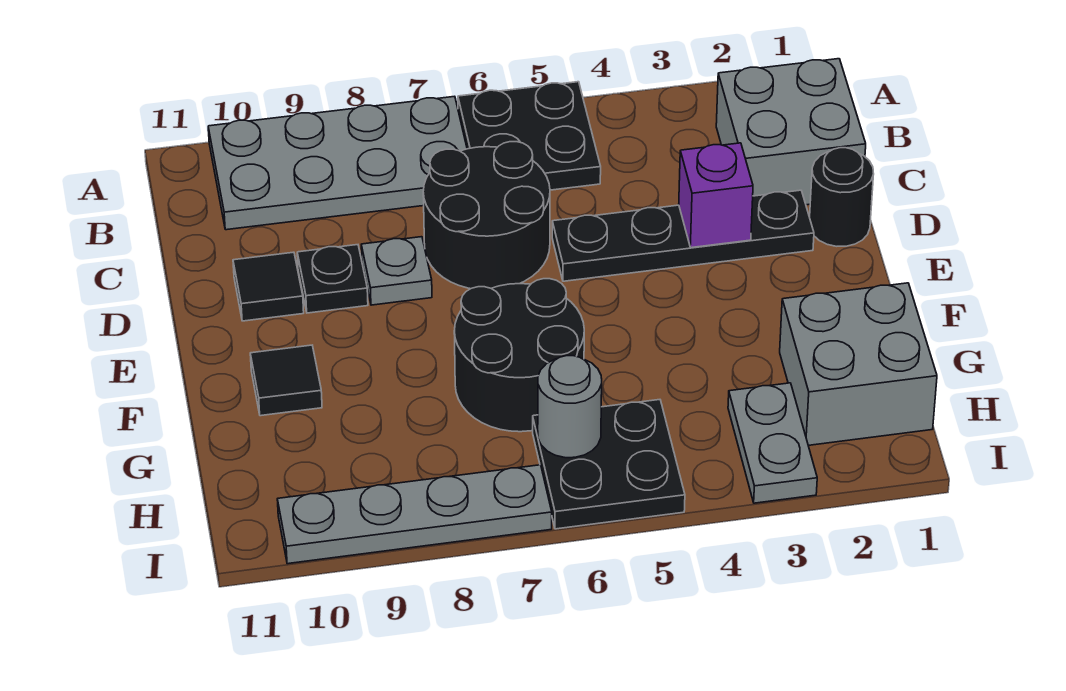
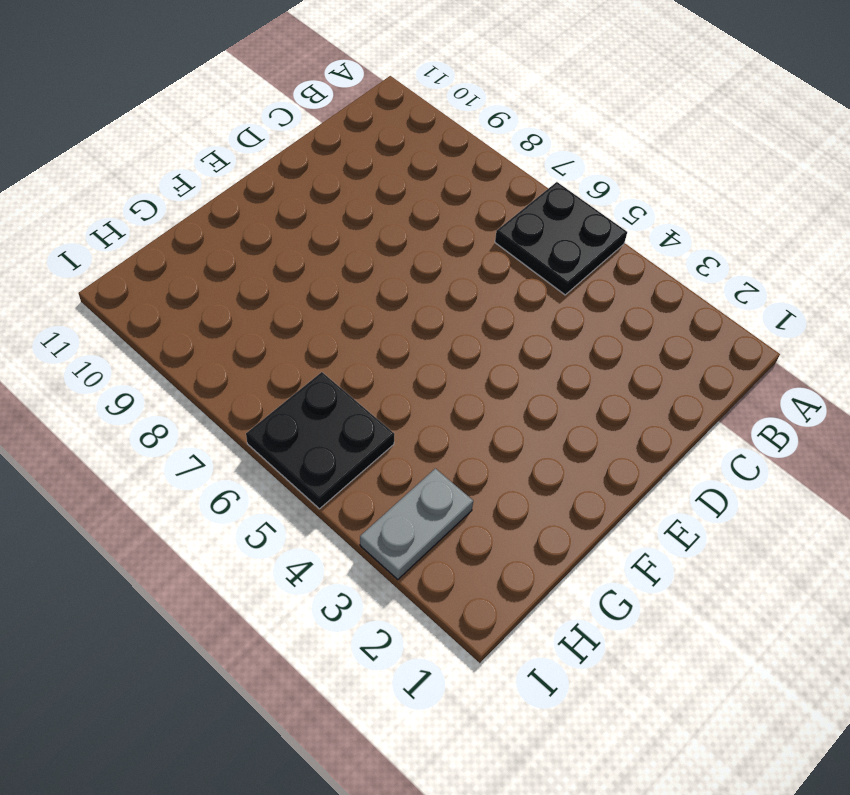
none -> grey 2x4 plate [208,96,467,230]
none -> grey 2x2 brick [716,59,866,205]
none -> black 2x2 round brick [423,142,550,289]

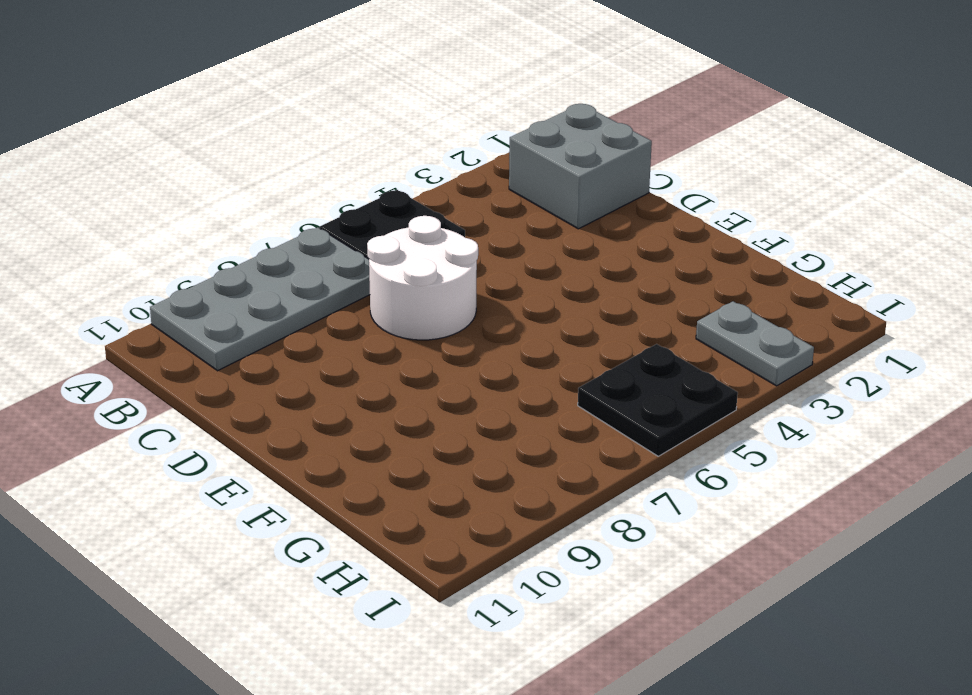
white 2x2 round brick [367,216,478,340] -> black 2x2 round brick [423,142,550,289]
none -> black 1x1 round brick [810,148,874,246]
none -> black 1x4 plate [552,190,814,281]
none -> grey 1x1 plate [361,237,432,305]

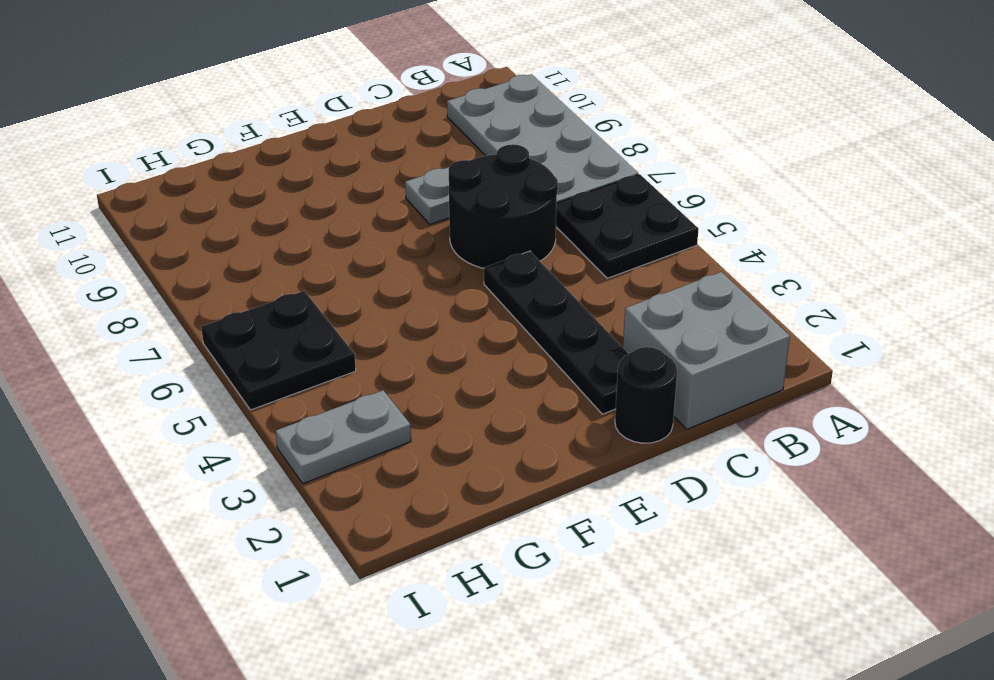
none -> black 1x1 plate [297,245,368,313]
none -> black 1x1 tile [233,252,304,321]
none -> black 2x2 round brick [454,279,584,432]

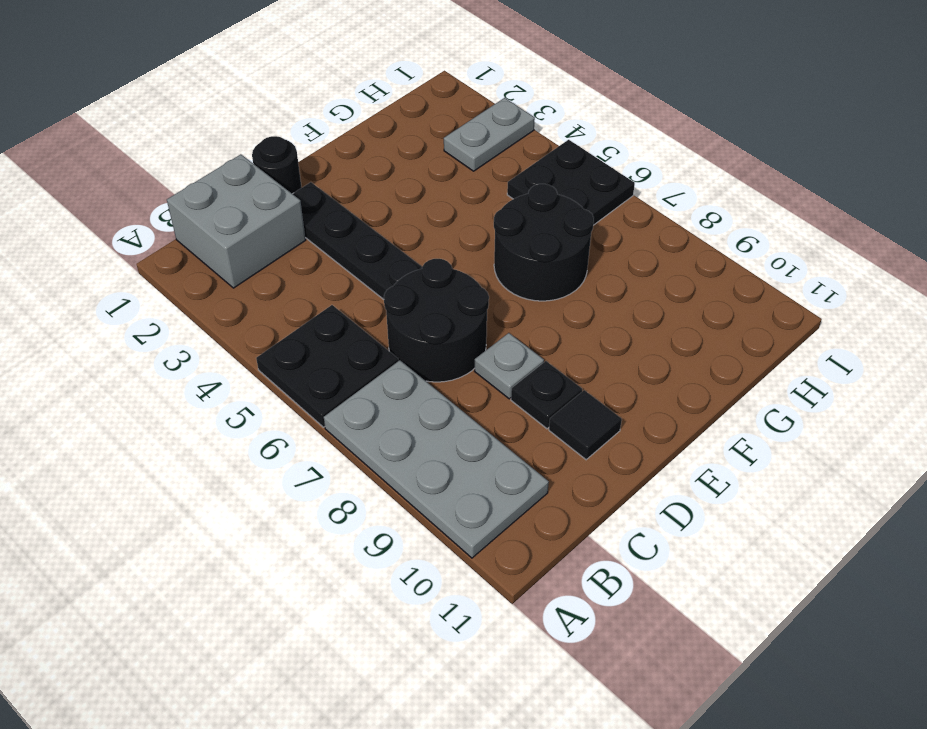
none -> black 1x1 tile [250,345,322,416]
none -> grey 2x2 brick [780,283,937,445]
none -> grey 1x4 plate [277,465,552,564]

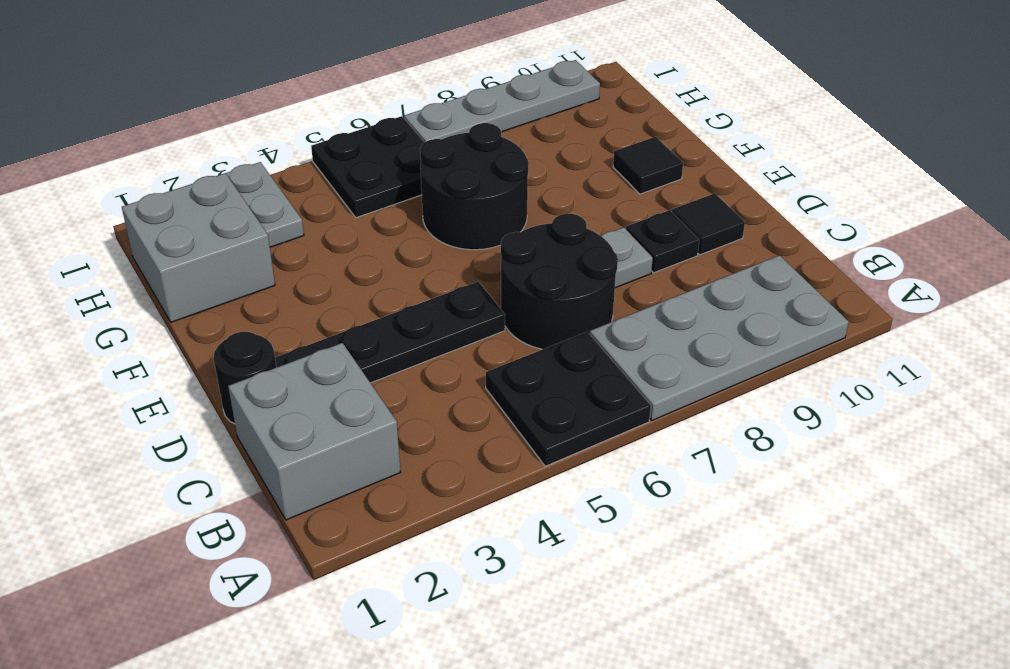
none -> purple 1x1 brick [679,143,753,248]
none -> grey 1x1 round brick [538,356,602,458]

